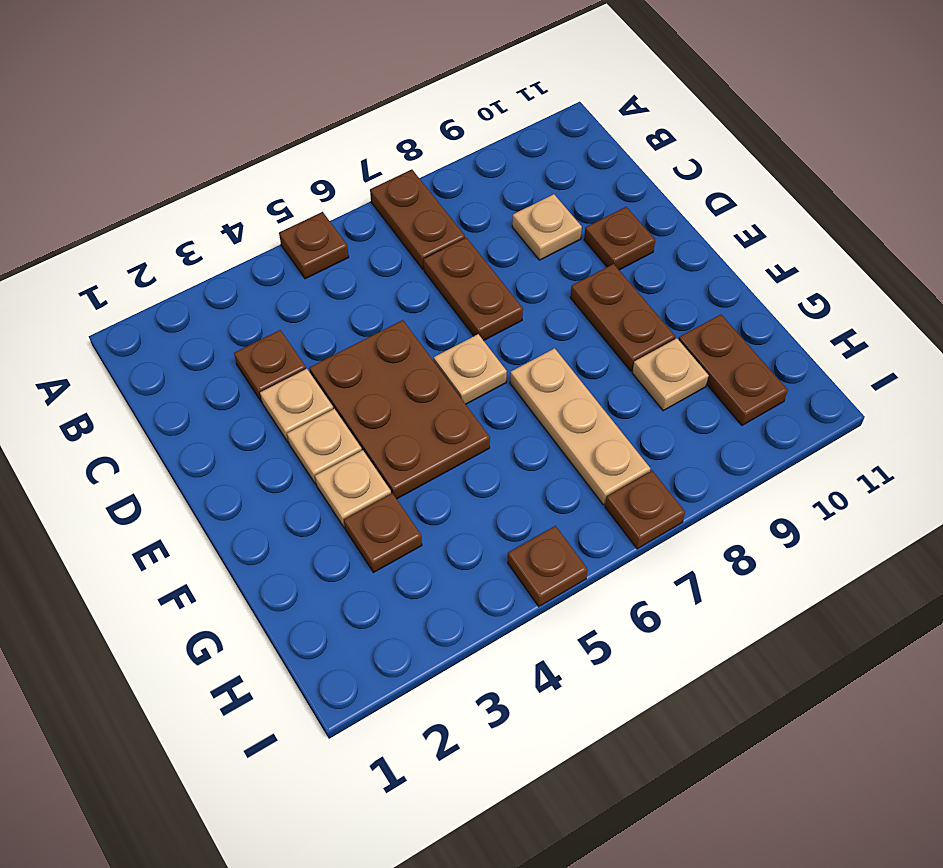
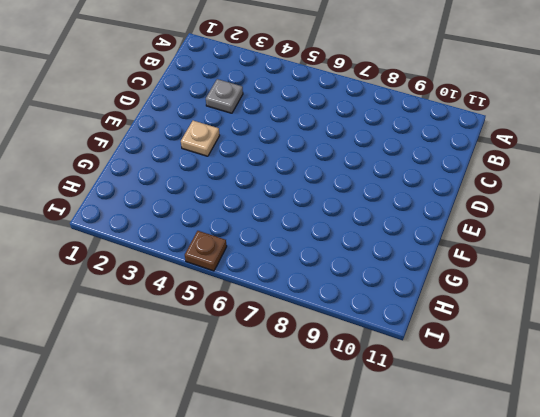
grey 1x1 plate [206,79,243,113] -> brown 1x1 plate [234,330,306,402]
none -> brown 1x1 plate [279,212,349,279]
none -> brown 1x2 plate [370,170,465,269]
none -> brown 1x2 plate [424,238,523,341]

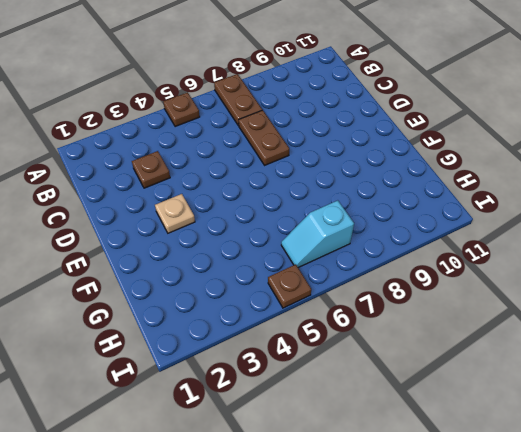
cyan 1x2 slope [281,200,354,268] -> tan 1x3 plate [510,348,650,505]
none -> tan 1x1 plate [512,194,582,260]
none -> tan 1x1 plate [260,369,333,442]
none -> brown 2x3 plate [309,320,490,499]

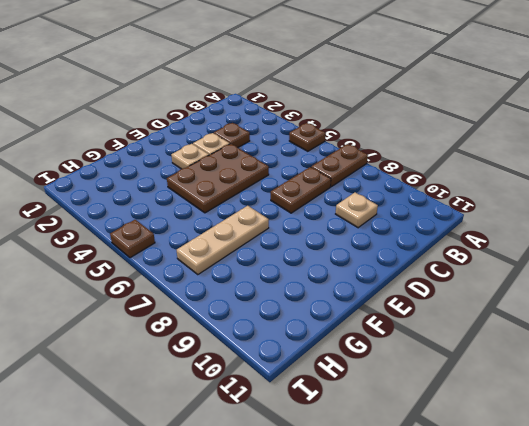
none -> brown 1x1 plate [584,207,655,270]
none -> tan 1x1 plate [434,334,507,404]
none -> brown 1x2 plate [570,264,675,371]

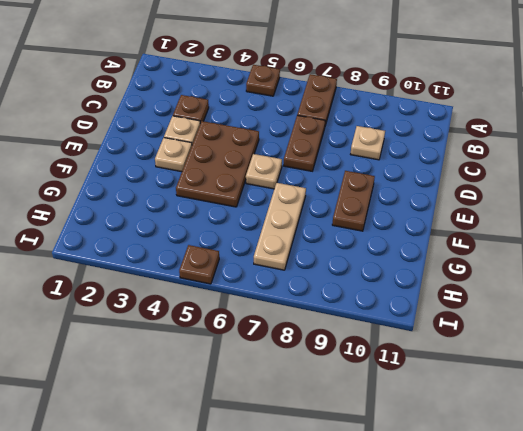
none -> brown 1x1 plate [584,207,655,270]
none -> tan 1x1 plate [315,450,391,528]
none -> brown 1x1 plate [344,493,422,573]

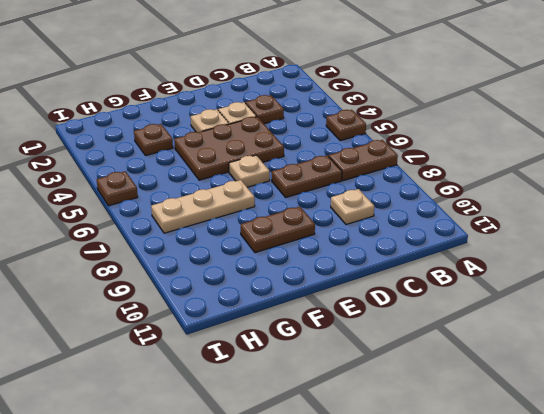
none -> brown 1x1 plate [584,207,655,270]
none -> tan 1x1 plate [315,450,391,528]
none -> tan 1x1 plate [632,338,709,411]

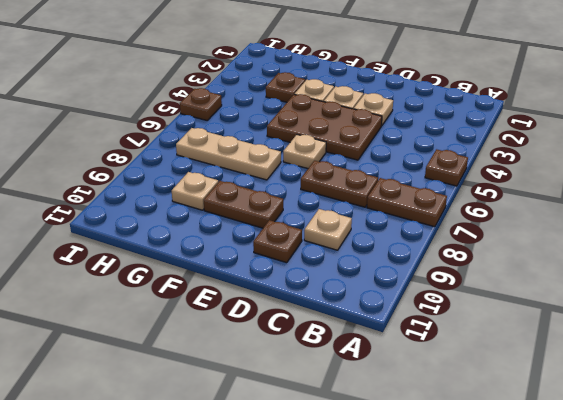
none -> brown 1x1 plate [234,330,306,402]
none -> brown 1x2 plate [679,314,788,425]
none -> brown 1x1 plate [605,471,685,549]

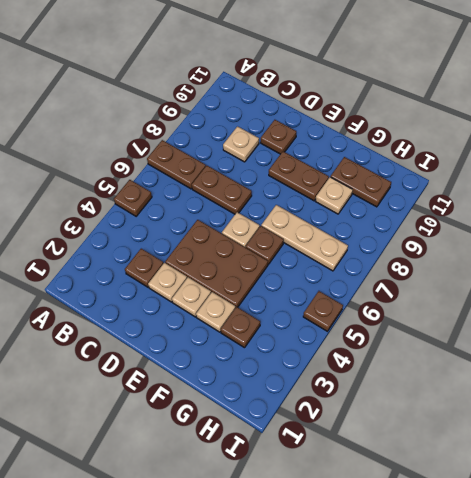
brown 1x1 plate [246,226,284,264] -> brown 1x1 plate moved to [605,471,685,549]

